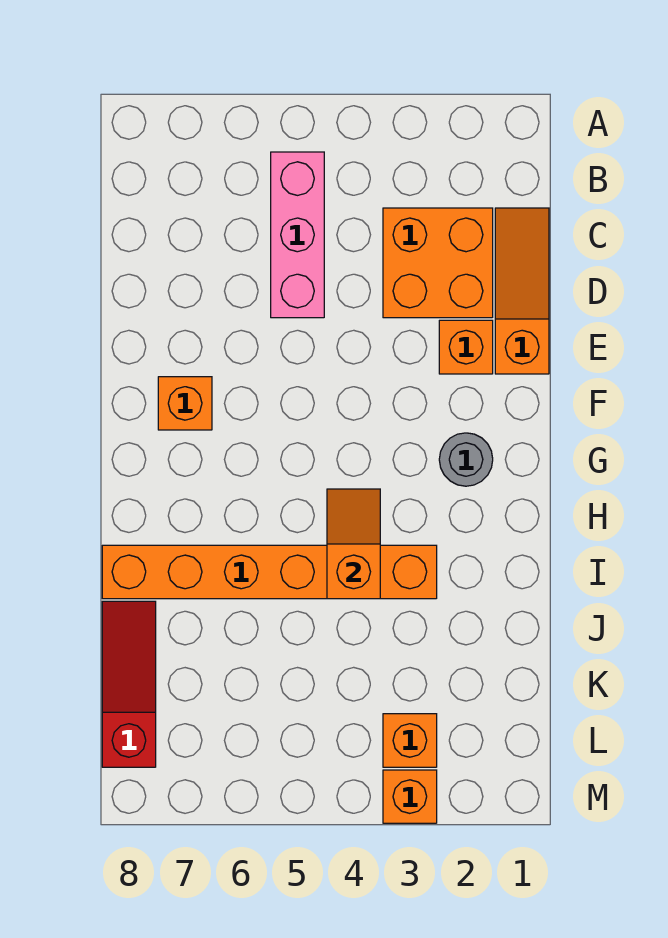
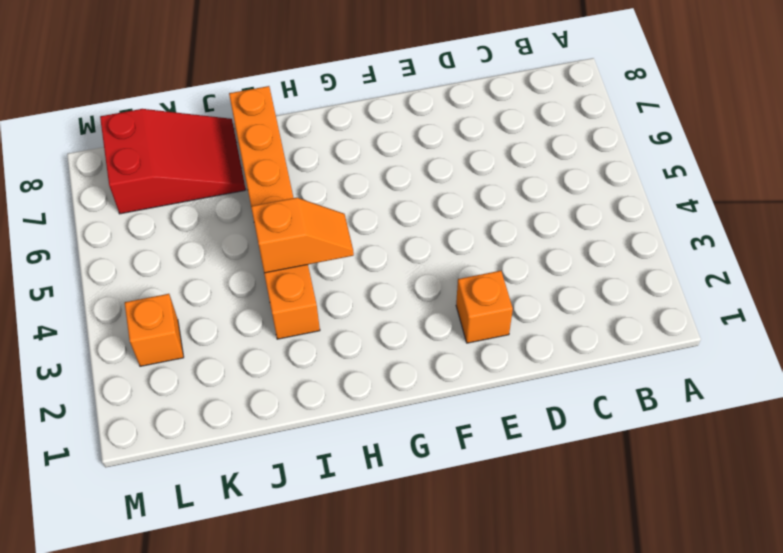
red 2x3 slope [100,109,246,214] -> red 1x3 slope [102,601,156,767]
none -> pink 1x3 brick [271,152,324,318]
none -> orange 1x3 slope [495,208,549,374]

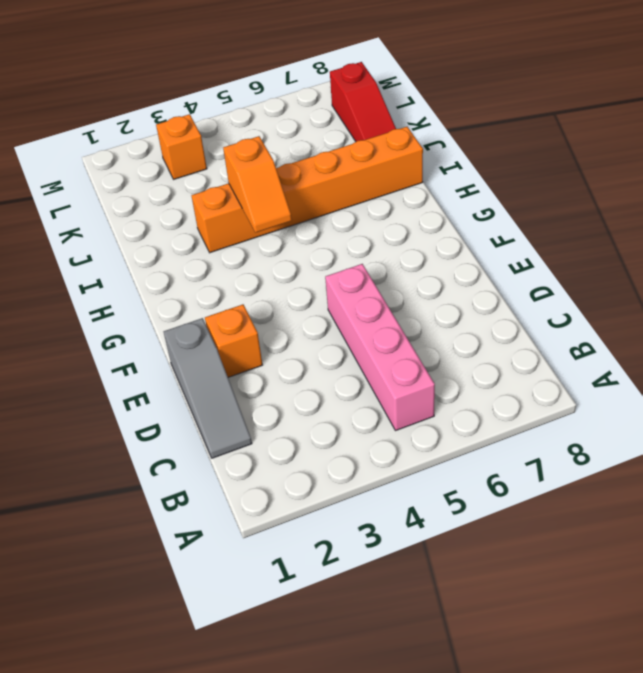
pink 1x4 brick [325,264,435,431] -> pink 1x3 brick [271,152,324,318]
grey 1x3 slope [164,318,252,458] -> orange 1x3 slope [495,208,549,374]
none -> orange 2x2 brick [383,208,493,318]
none -> orange 1x1 brick [158,377,212,430]

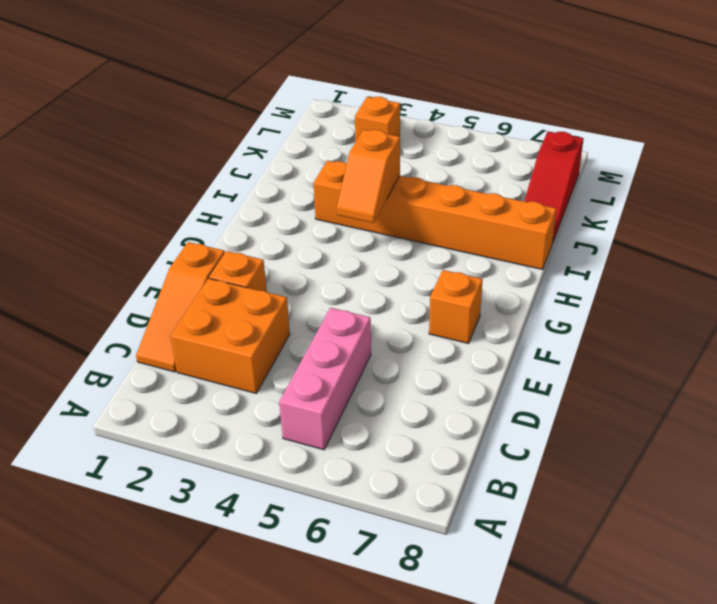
none -> grey 1x1 round brick [439,433,493,486]
none -> orange 1x1 brick [383,770,437,823]

